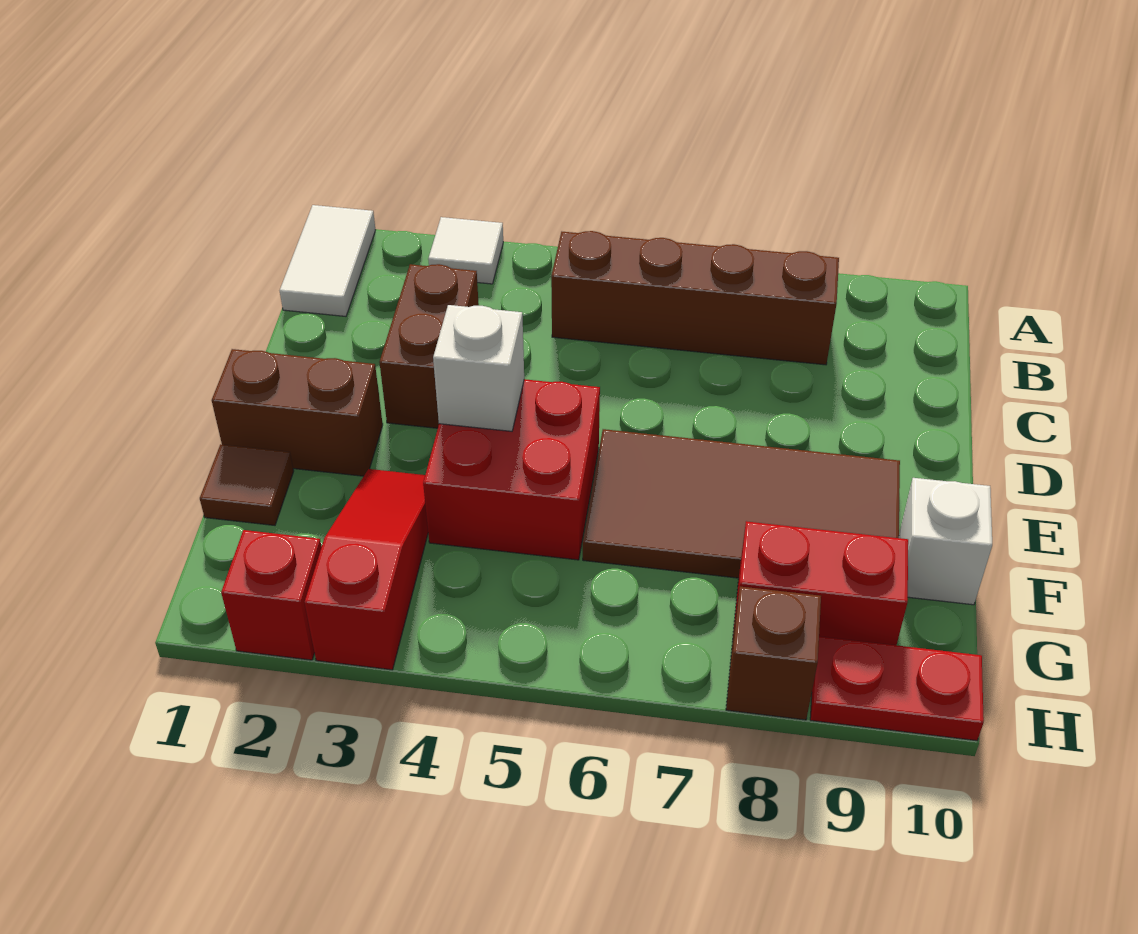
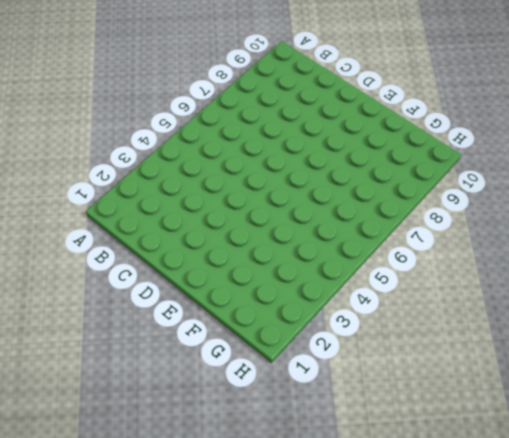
none -> white 1x2 tile [280,205,376,316]
none -> white 1x1 tile [428,217,503,284]
none -> brown 1x4 brick [551,231,839,365]

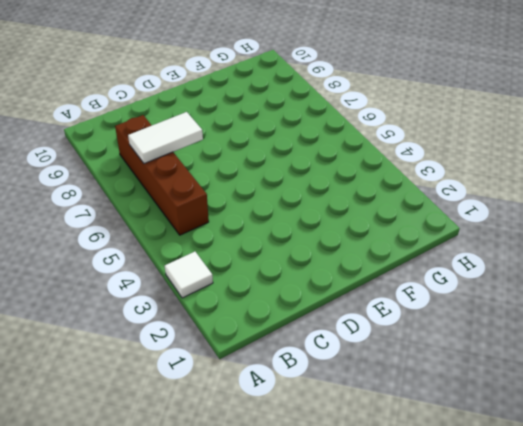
white 1x2 tile [128,112,203,164] -> white 1x2 tile moved to [280,205,376,316]
none -> brown 1x2 brick [380,264,479,428]
none -> brown 1x2 brick [212,349,383,476]
none -> red 2x2 brick [423,379,600,560]

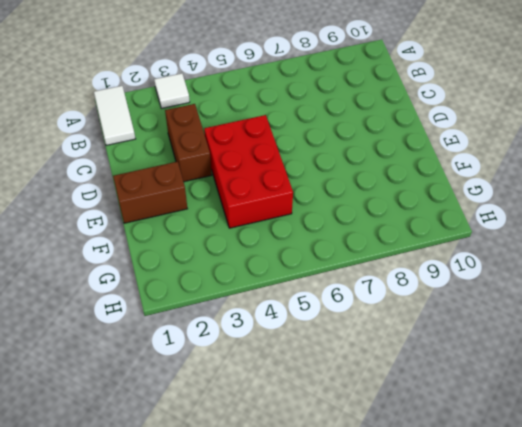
red 2x3 brick [204,115,293,228] -> red 2x2 brick [423,379,600,560]
none -> brown 1x4 brick [551,231,839,365]
none -> brown 2x4 tile [583,429,900,578]
none -> brown 1x1 tile [200,444,294,525]

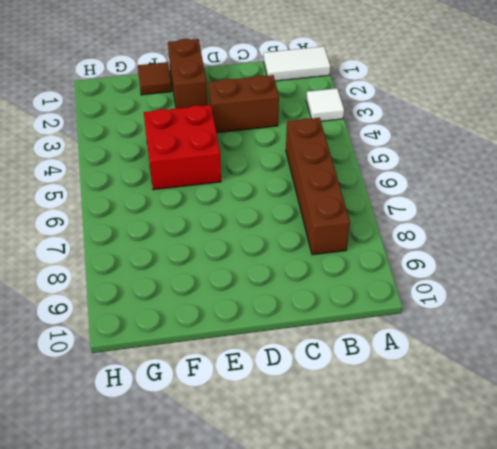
none -> brown 2x4 tile [583,429,900,578]
none -> red 1x3 slope [304,469,428,670]
none -> white 1x1 brick [899,478,992,605]

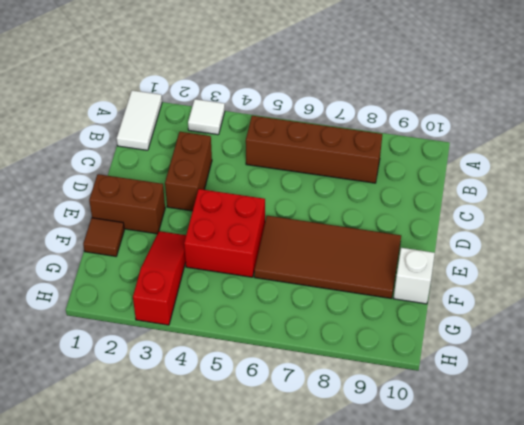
none -> red 1x2 brick [733,521,908,645]
none -> red 1x1 brick [221,530,322,660]
none -> brown 1x1 brick [726,587,821,720]

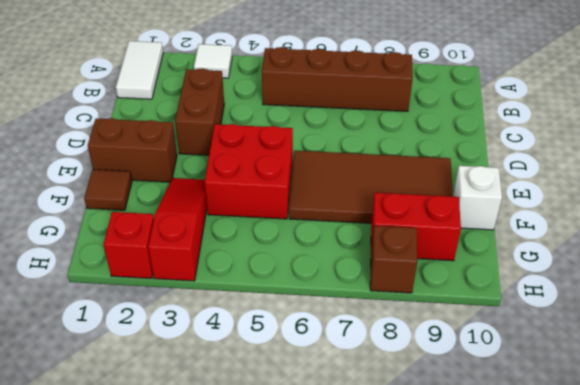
none -> red 1x2 plate [810,636,984,741]
none -> white 1x1 brick [433,305,524,431]

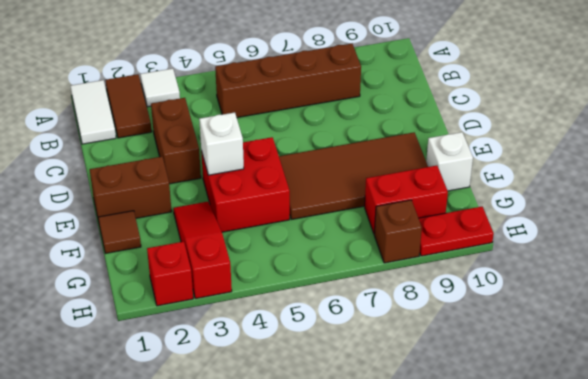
brown 1x2 tile [106,74,152,138] -> none

